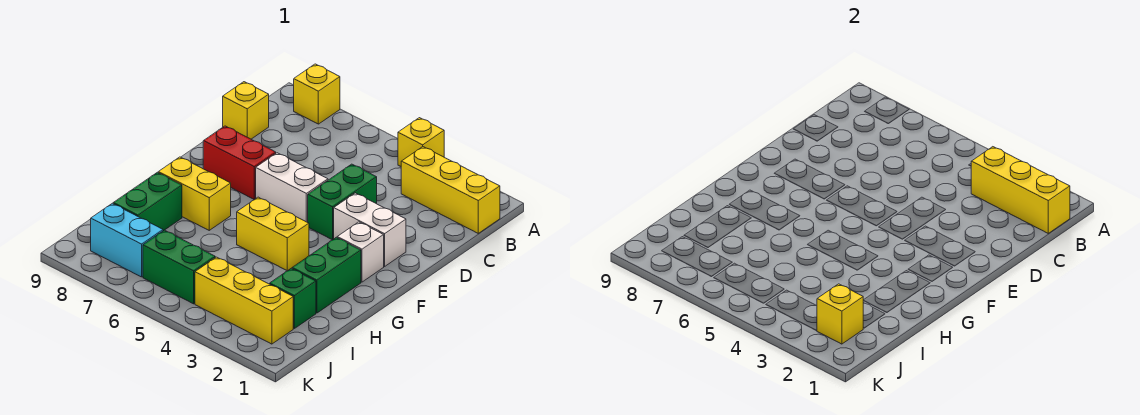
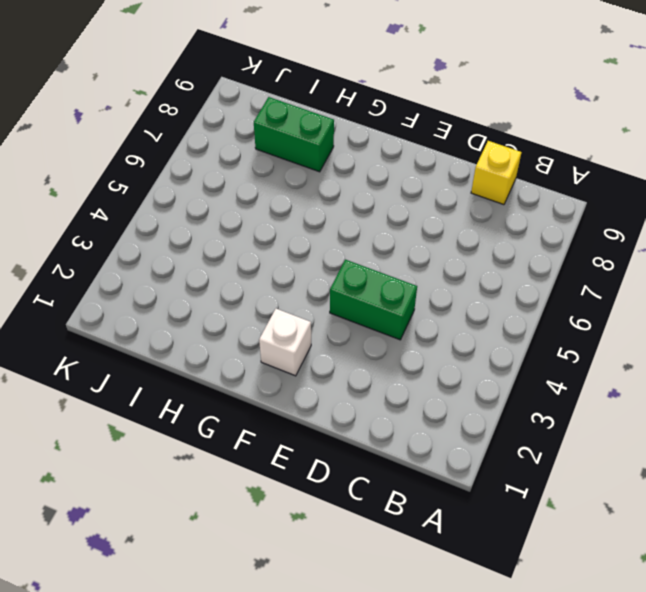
none -> yellow 1x1 brick [398,118,444,166]
none -> yellow 1x1 brick [294,64,340,124]
none -> yellow 1x3 brick [401,147,500,233]

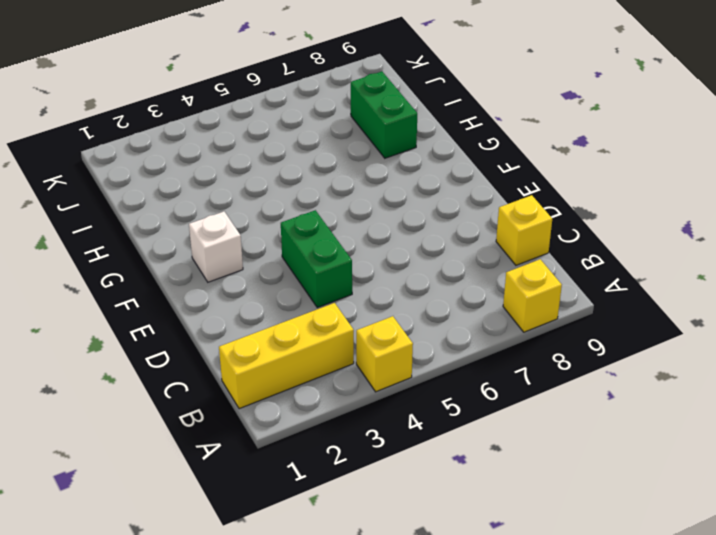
none -> white 1x2 brick [334,193,406,266]
none -> white 1x2 brick [256,153,328,222]
none -> red 1x2 brick [203,126,276,200]

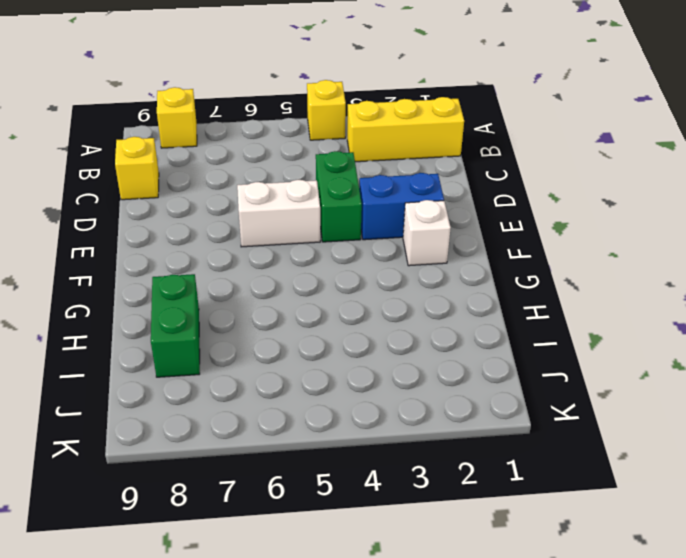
blue 1x2 brick [359,173,444,240] -> white 1x2 brick [334,193,406,266]
none -> red 1x2 brick [203,126,276,200]
none -> green 1x2 brick [292,237,361,313]
none -> yellow 1x2 brick [237,197,309,271]

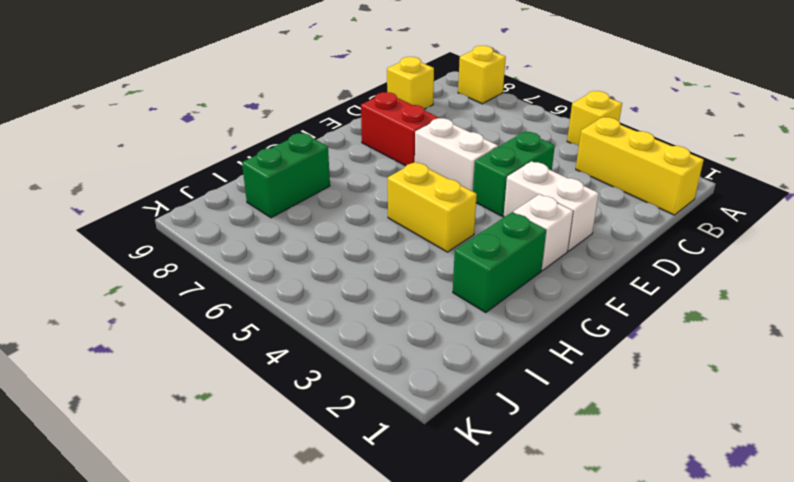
none -> yellow 1x2 brick [158,157,231,230]
none -> green 1x1 brick [270,268,316,328]
none -> yellow 1x3 brick [195,257,293,344]

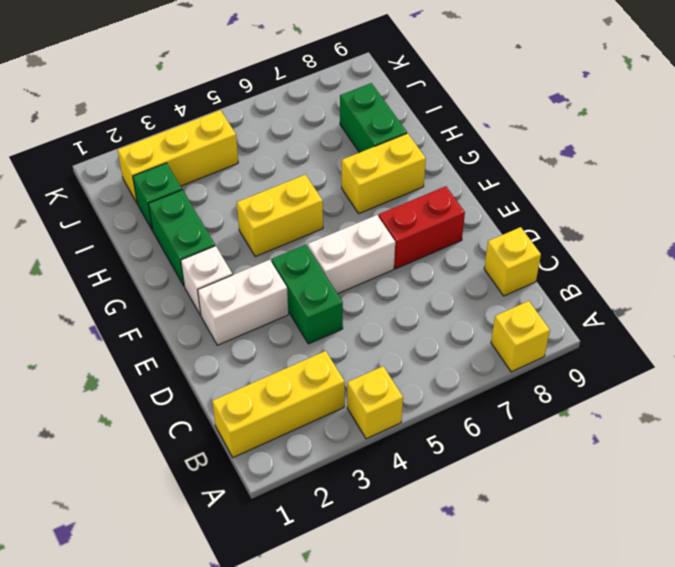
none -> green 1x2 brick [143,230,215,304]
none -> cyan 1x2 brick [91,203,163,277]
none -> yellow 1x3 brick [971,147,1070,233]

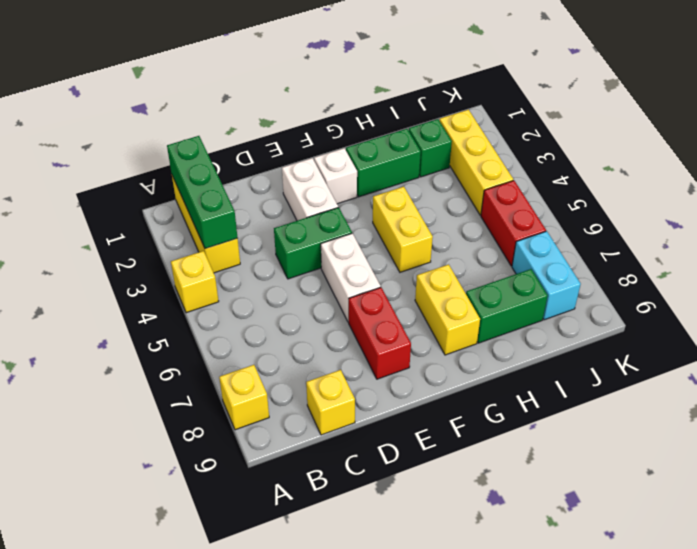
green 1x3 brick [167,136,238,249] -> yellow 1x3 brick [971,147,1070,233]
red 1x2 brick [481,180,546,266] -> green 1x2 brick [143,230,215,304]
none -> yellow 1x1 brick [817,284,863,344]

